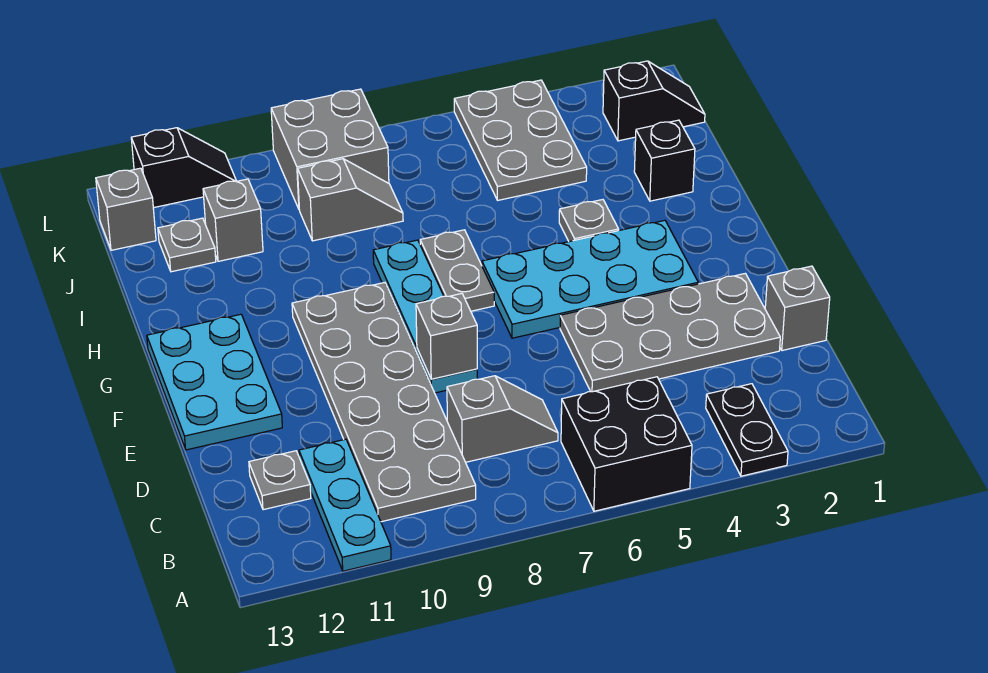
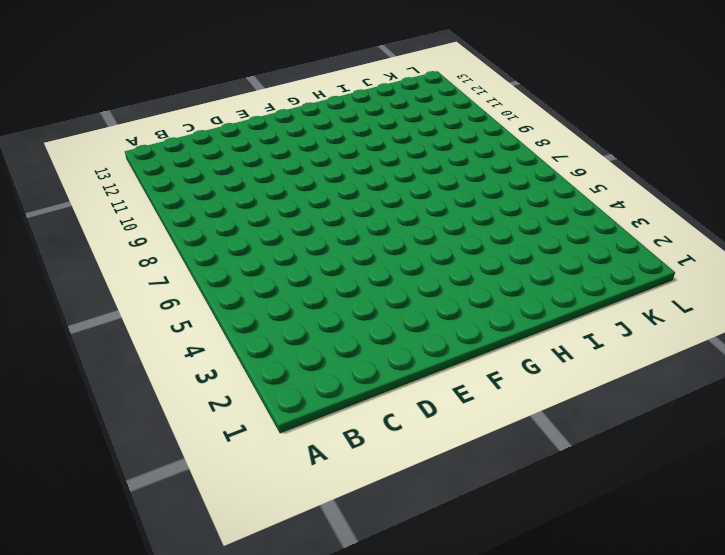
none -> black 1x2 plate [706,384,788,476]
none -> black 2x2 brick [561,377,692,511]
none -> cyan 1x3 plate [299,439,391,571]

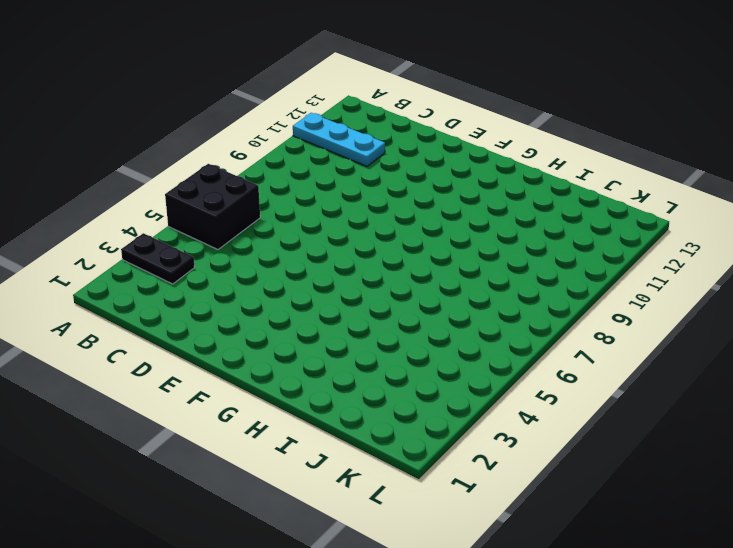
none -> grey 2x6 plate [292,283,476,522]
none -> grey 1x2 slope [447,376,558,462]
none -> grey 1x1 plate [249,451,311,510]

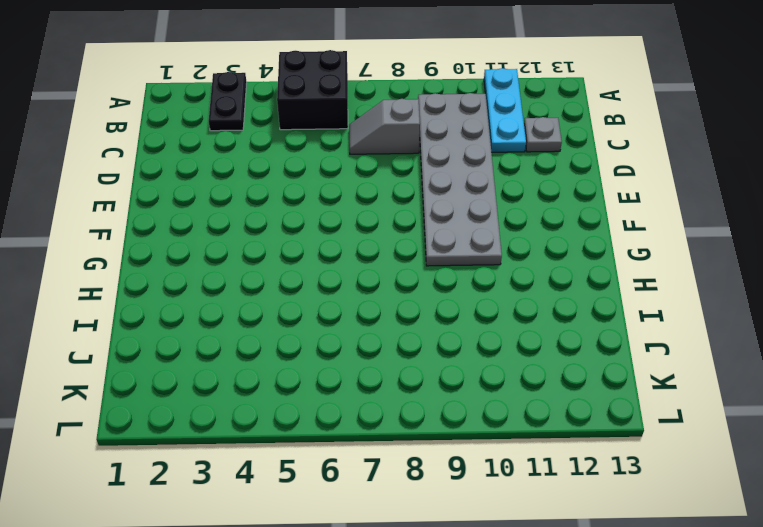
none -> grey 1x1 brick [765,266,830,351]
none -> grey 2x4 plate [560,273,780,392]
none -> cyan 1x4 plate [373,240,477,393]

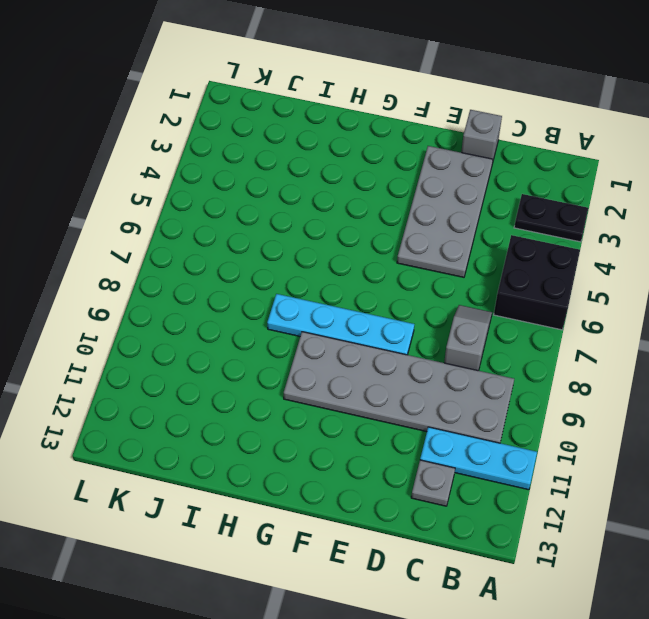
none -> cyan 2x3 plate [147,314,282,450]
none -> cyan 2x4 plate [482,220,698,338]
none -> grey 1x2 plate [420,230,494,311]

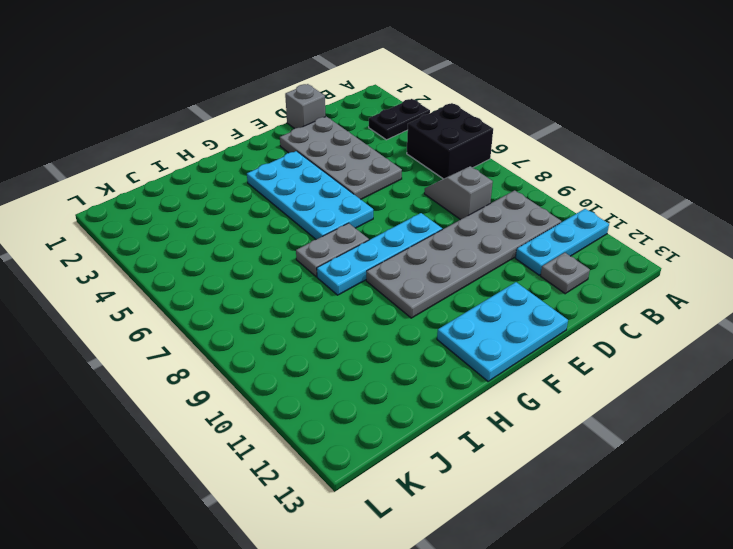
none -> grey 1x1 plate [559,200,619,242]
none -> black 1x1 brick [634,120,695,201]
none -> grey 2x3 plate [454,80,587,200]

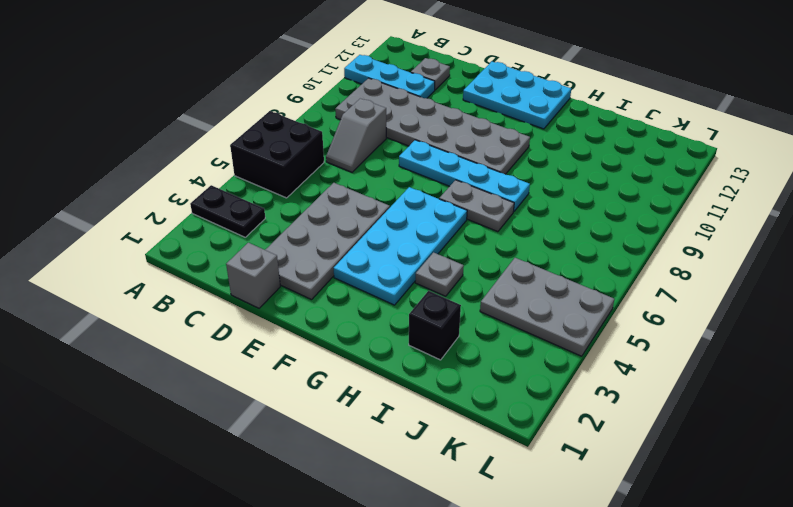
none -> grey 1x2 slope [298,159,403,241]
none -> grey 1x1 brick [203,179,263,261]
none -> grey 1x1 plate [158,218,216,272]

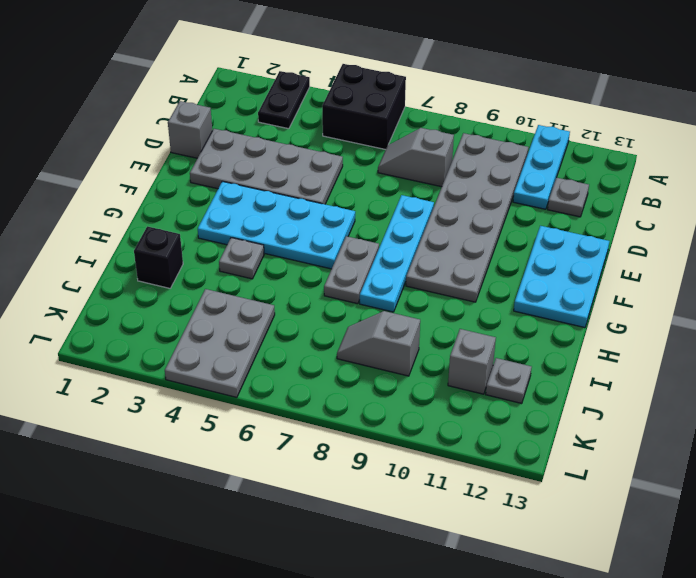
none -> black 1x2 slope [603,61,705,141]
none -> grey 2x2 brick [271,89,389,209]
none -> grey 1x1 brick [96,168,156,250]

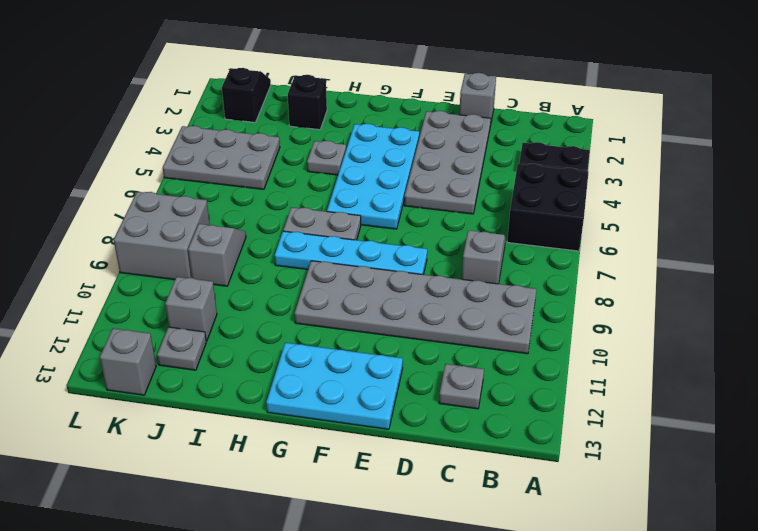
none -> cyan 1x3 plate [299,439,391,571]
none -> black 1x2 slope [131,128,236,208]
none -> grey 1x1 brick [416,294,477,379]

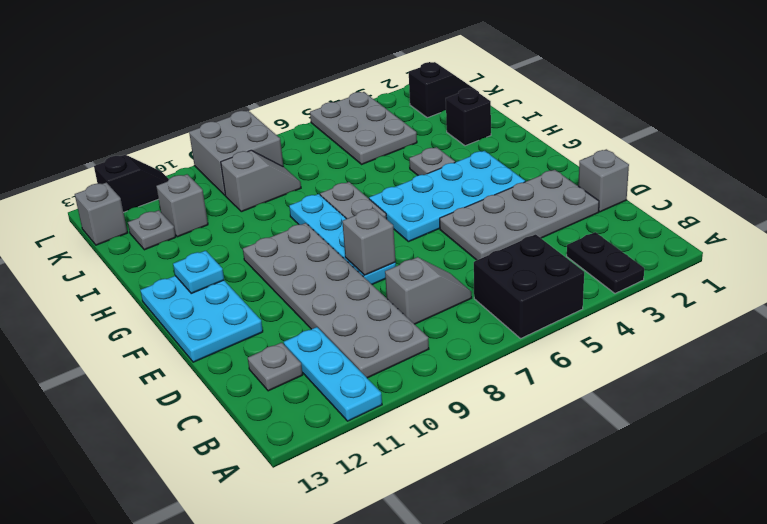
cyan 1x1 plate [173,251,224,293] -> none

